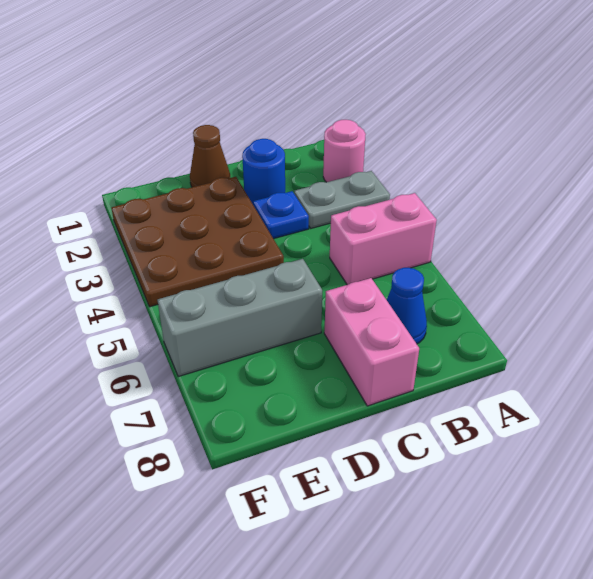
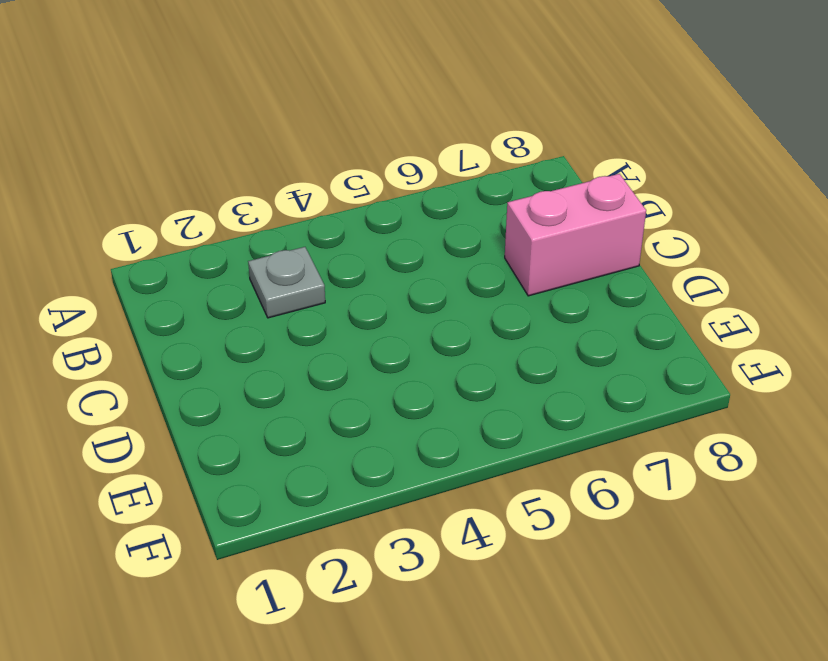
grey 1x1 plate [248,247,325,318] -> grey 1x2 plate [294,171,390,228]
none -> pink 1x1 round brick [323,120,366,182]
none -> pink 1x2 brick [330,193,437,285]

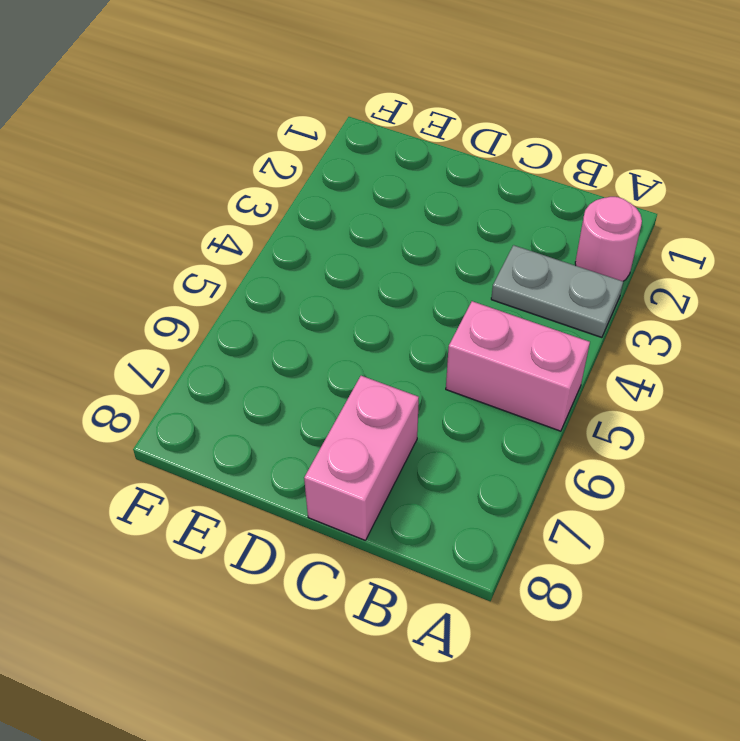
none -> blue 1x1 cone [387,268,427,344]
none -> blue 1x1 round brick [242,139,285,204]

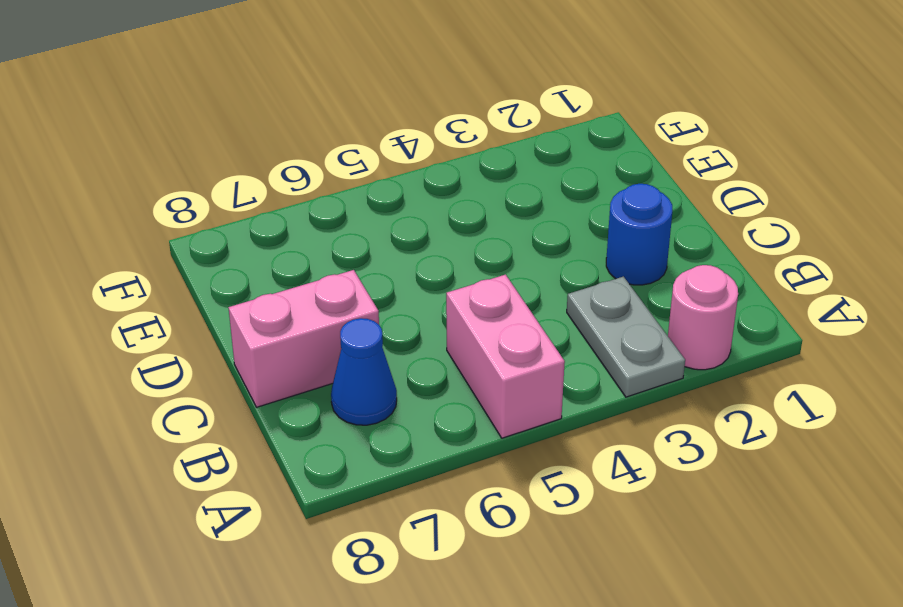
none -> blue 1x1 plate [253,191,309,239]
none -> brown 1x1 cone [190,125,230,187]

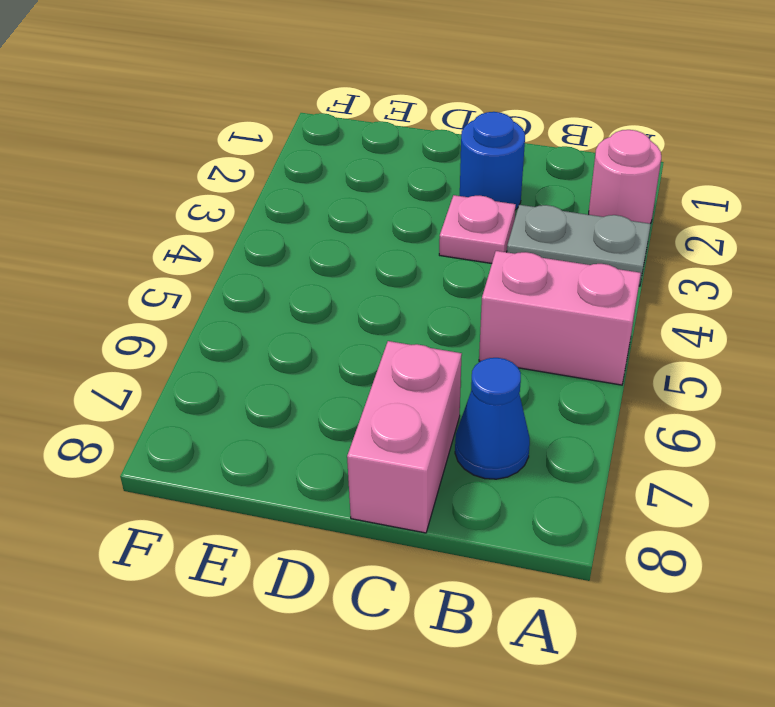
pink 1x1 plate [439,195,516,263] -> blue 1x1 plate [253,191,309,239]
none -> brown 1x1 cone [190,125,230,187]
none -> brown 3x3 plate [111,177,284,307]

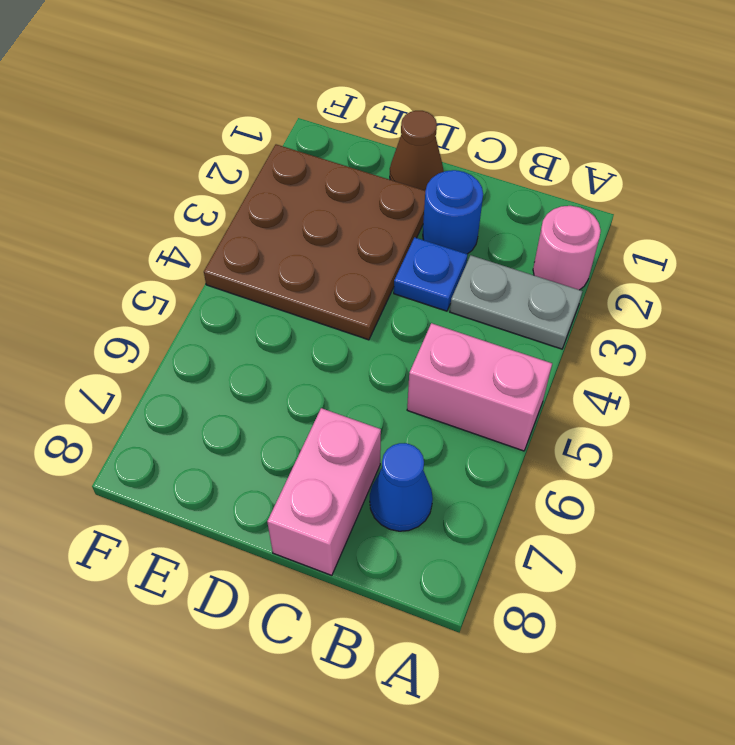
none -> grey 1x3 brick [158,259,322,377]

